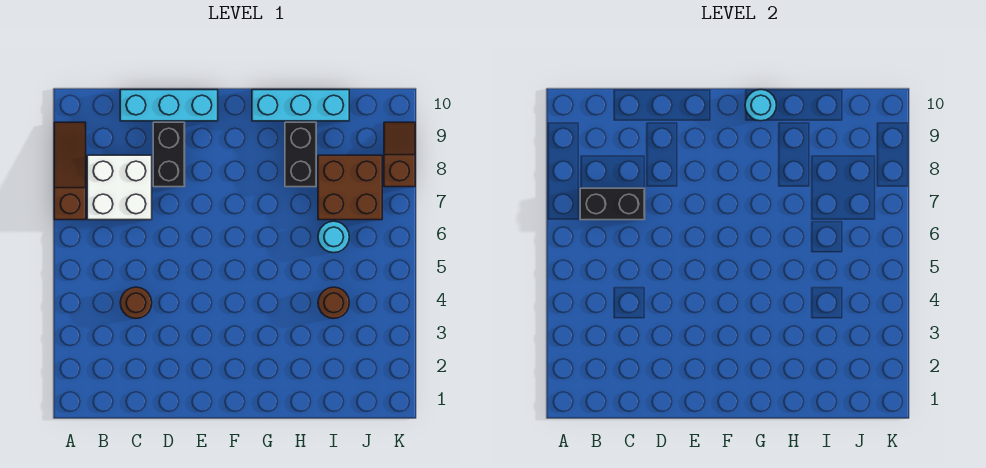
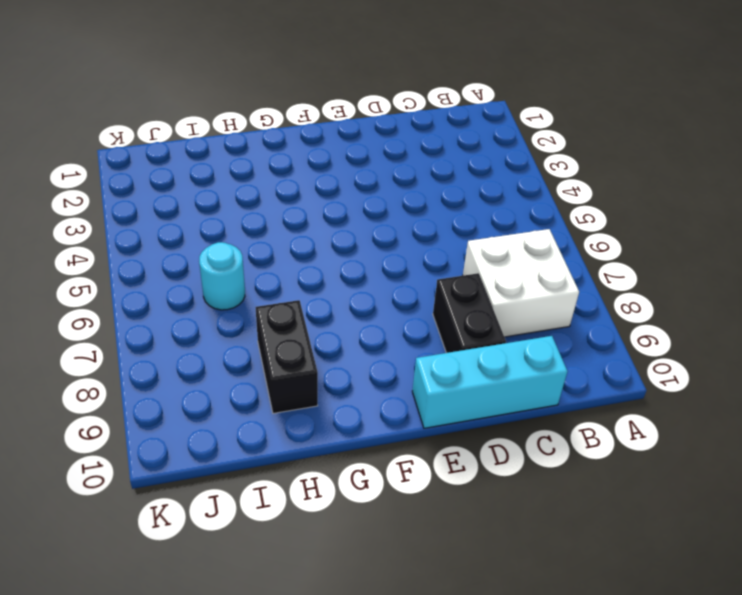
none -> brown 1x3 slope [54,122,86,220]
none -> brown 1x1 round brick [120,287,152,318]
none -> cyan 1x3 brick [252,90,349,121]

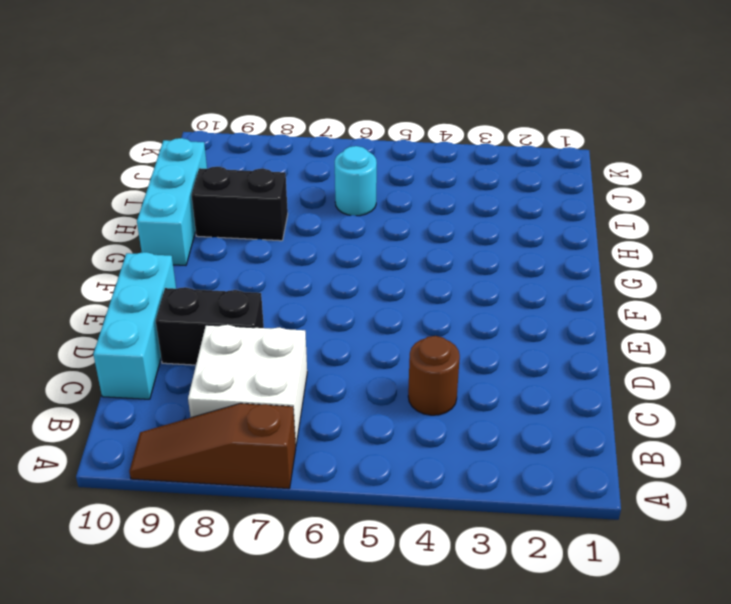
none -> brown 1x1 round brick [318,287,349,319]
none -> brown 2x2 brick [318,155,382,220]
none -> brown 1x2 slope [384,122,415,187]

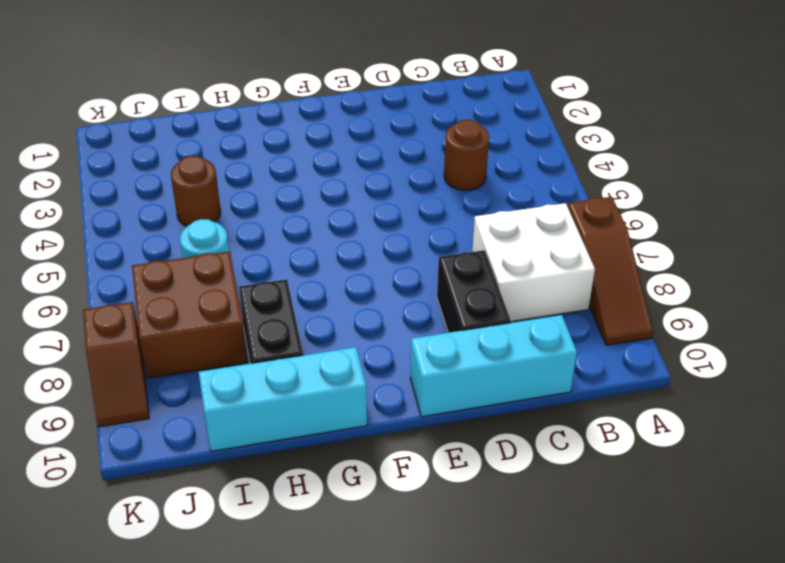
none -> black 1x2 brick [580,188,645,220]
none -> cyan 1x1 round brick [745,90,776,121]

